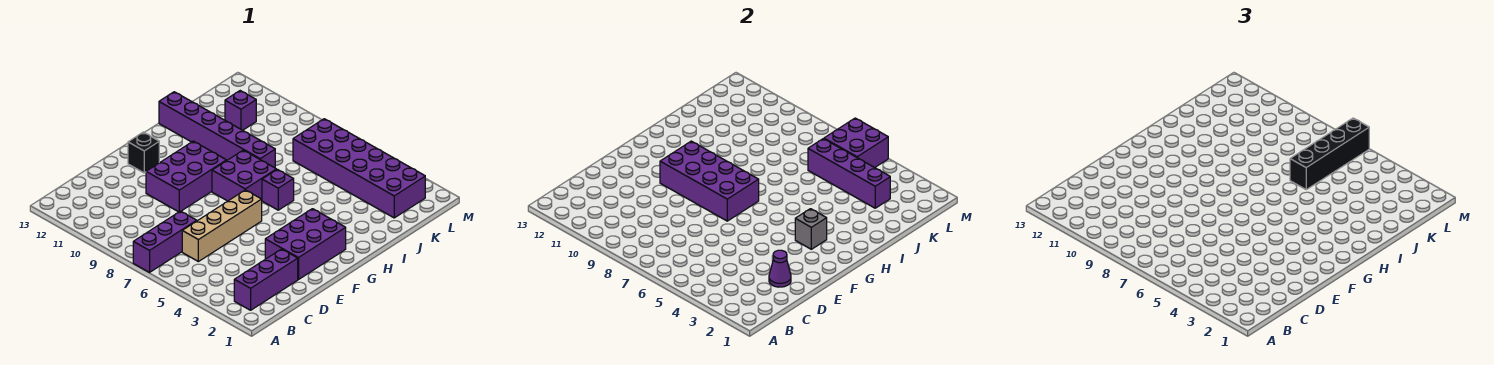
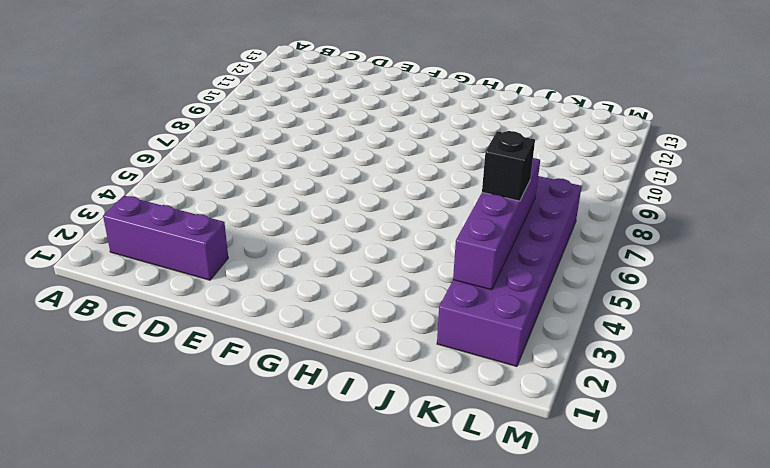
black 1x1 brick [482,131,535,201] -> black 1x1 brick moved to [128,132,159,173]
none -> purple 1x3 brick [133,211,197,272]
none -> tan 1x4 brick [182,190,262,262]
none -> purple 2x3 brick [265,209,346,280]

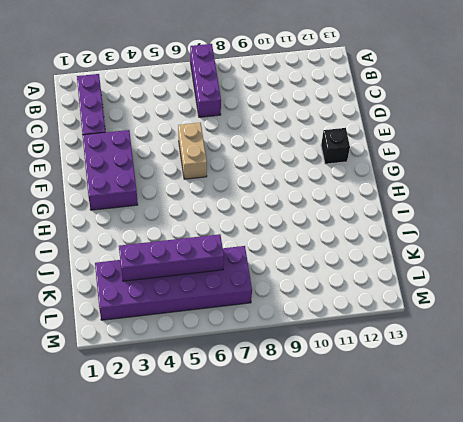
tan 1x2 brick [178,123,207,179] -> tan 1x4 brick [182,190,262,262]
none -> purple 2x3 brick [146,141,226,212]
none -> purple 2x2 brick [212,150,276,201]
none -> purple 1x1 brick [262,169,294,210]

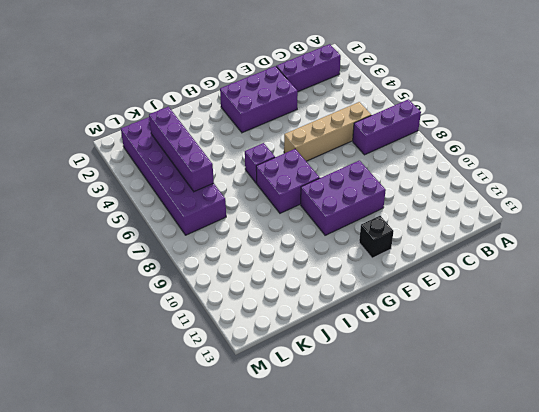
none -> purple 1x6 brick [159,92,275,168]
none -> purple 1x1 brick [225,91,256,130]
none -> purple 1x1 cone [769,250,791,287]

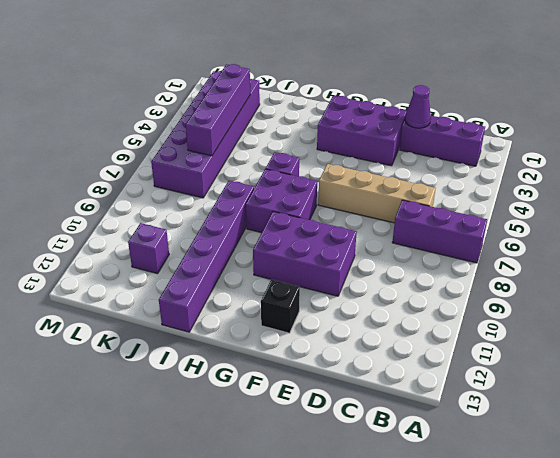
none -> purple 2x4 brick [660,141,759,221]
none -> grey 1x1 brick [795,209,827,249]
none -> purple 2x2 brick [824,118,888,168]

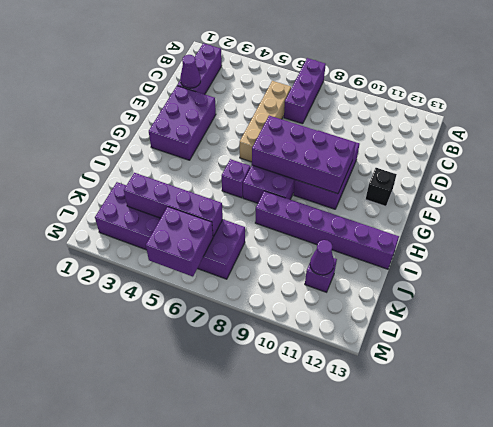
purple 1x1 cone [310,240,334,275] -> none
none -> grey 1x1 brick [795,209,827,249]
none -> black 1x4 brick [1290,118,1369,189]

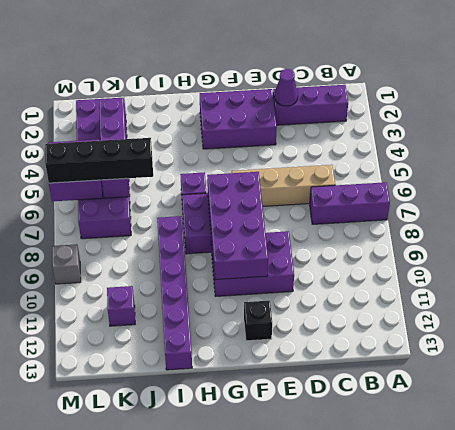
grey 1x1 brick [52,244,81,284] -> grey 1x1 brick moved to [795,209,827,249]

